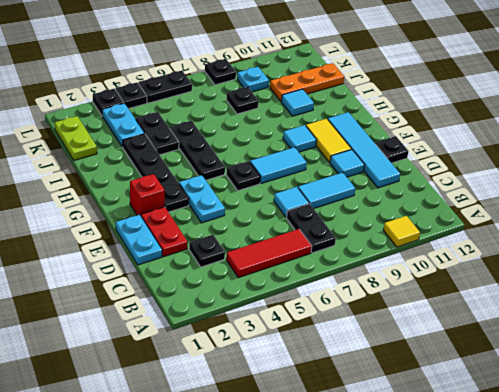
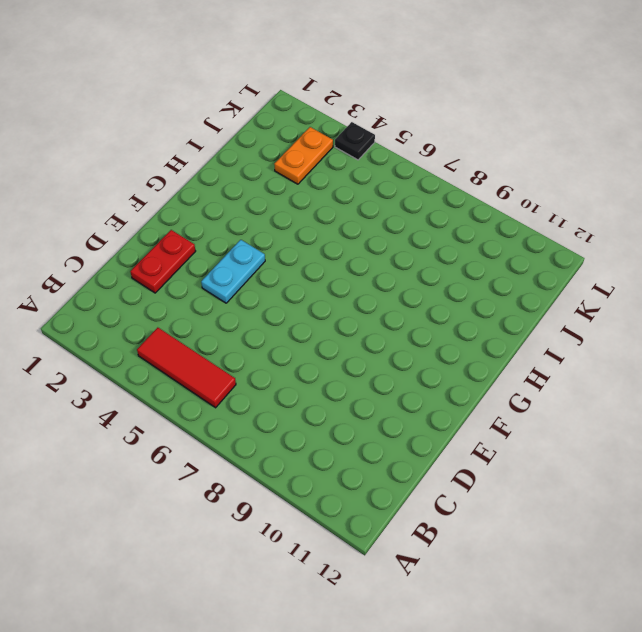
orange 1x2 plate [274,127,333,184] -> cyan 1x2 plate [102,103,145,147]
none -> yellow 1x1 tile [383,216,420,247]
none -> black 1x2 plate [287,204,336,253]
none -> black 1x1 plate [189,235,225,267]
none -> cyan 1x2 plate [116,215,162,265]

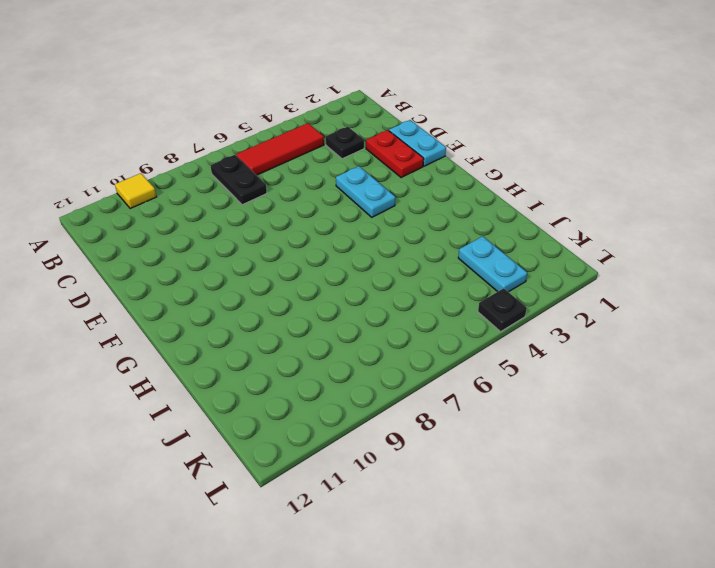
none -> cyan 1x1 tile [274,187,309,217]
none -> cyan 1x2 tile [298,172,355,208]
none -> cyan 1x4 tile [328,112,400,188]
none -> cyan 1x1 tile [330,150,365,177]

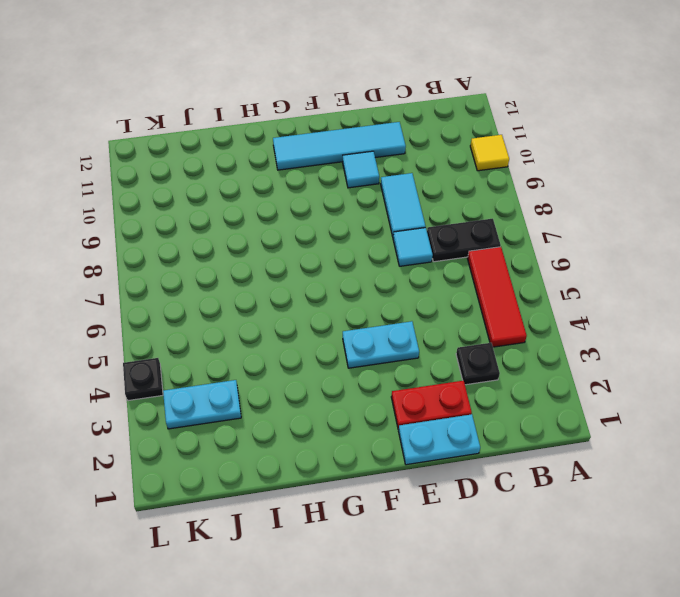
none -> black 1x1 plate [375,136,409,163]
none -> red 1x1 brick [130,174,165,215]
none -> black 1x4 plate [123,134,189,212]
none -> black 1x1 plate [226,161,261,191]

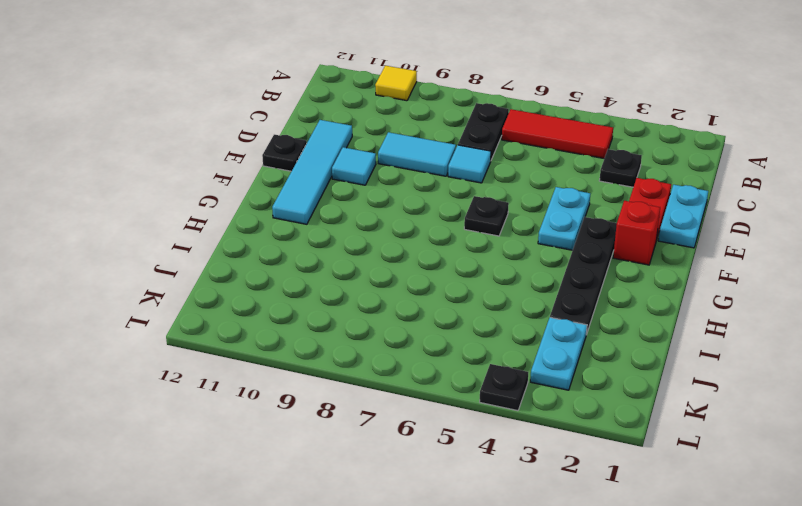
none -> cyan 1x2 tile [250,147,307,183]
none -> yellow 1x2 tile [306,119,351,162]
none -> black 1x3 plate [170,121,225,180]
none -> cyan 1x1 tile [283,125,317,152]

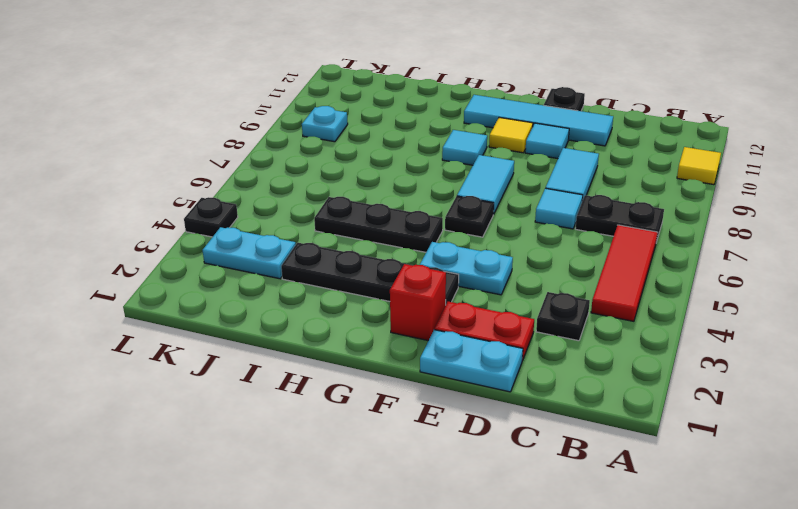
yellow 1x1 tile [489,117,533,153] -> yellow 1x2 tile [306,119,351,162]
none -> black 1x2 plate [136,112,179,155]
none -> cyan 1x1 tile [281,89,314,116]
none -> lime 1x2 plate [55,116,97,160]
none -> black 1x1 plate [226,87,259,114]

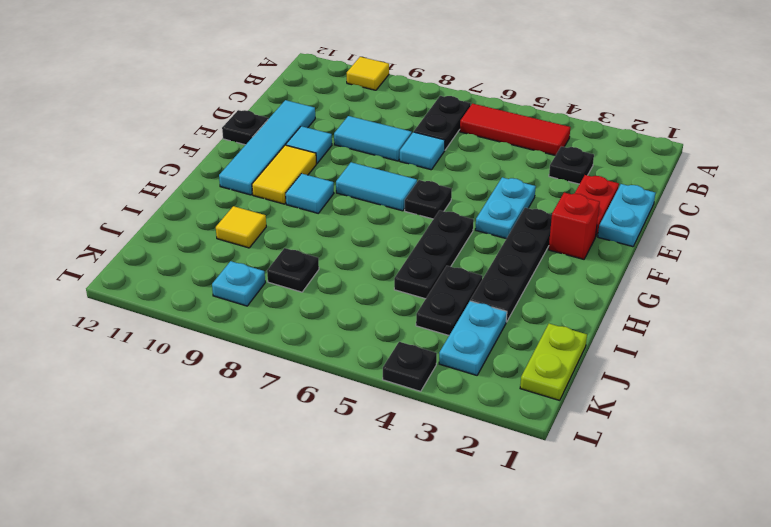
yellow 1x1 tile [216,206,266,248] -> cyan 1x1 tile [281,89,314,116]
none -> orange 1x3 plate [270,63,344,101]
none -> black 1x1 plate [93,88,124,115]
none -> black 1x2 plate [138,70,192,103]
none -> black 1x1 plate [205,59,236,85]

